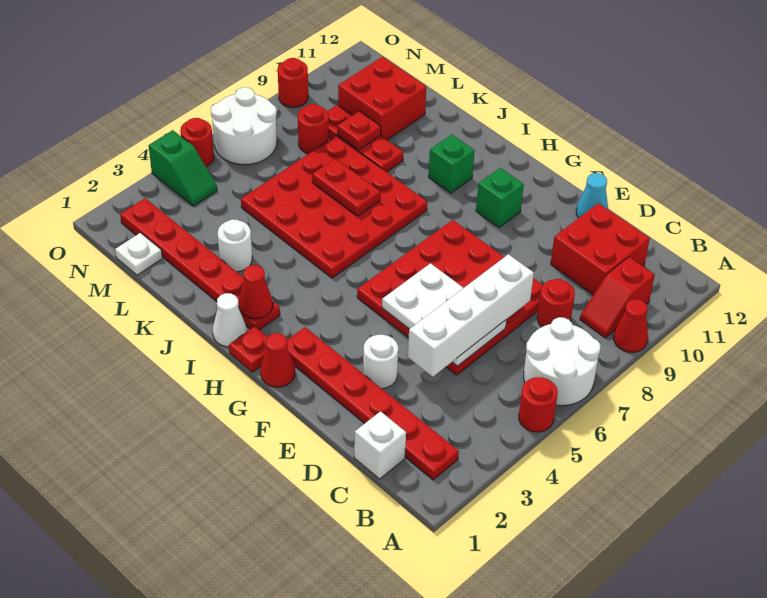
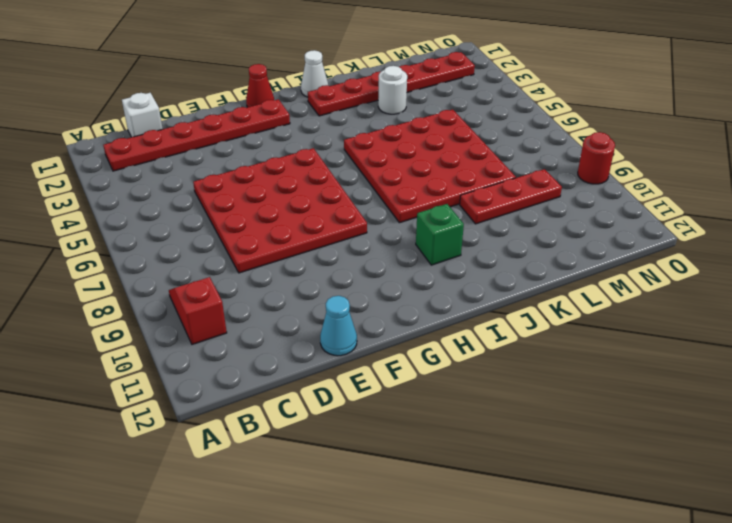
none -> red 1x1 round brick [519,377,558,432]
none -> white 2x2 round brick [524,317,601,406]
none -> red 1x1 cone [614,299,648,352]
none -> red 1x1 round brick [537,279,575,327]

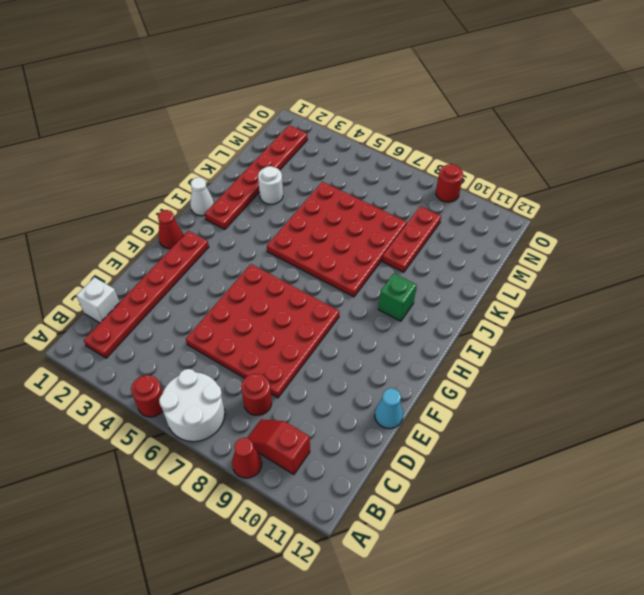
none -> red 2x2 brick [551,203,650,295]
none -> white 1x1 round brick [363,335,398,389]
none -> green 1x1 brick [476,168,524,227]
none -> red 1x1 plate [229,326,267,372]

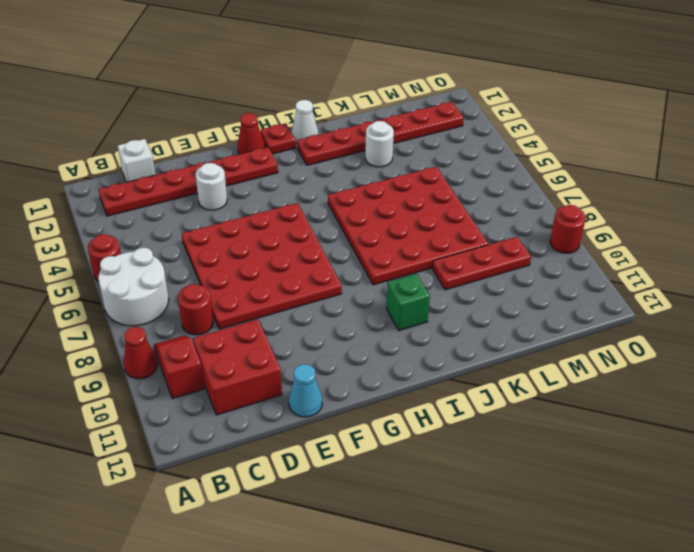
none -> green 1x1 brick [476,168,524,227]
none -> red 2x2 brick [338,57,426,140]
none -> white 1x1 plate [115,233,162,275]
none -> red 1x1 round brick [298,104,329,154]

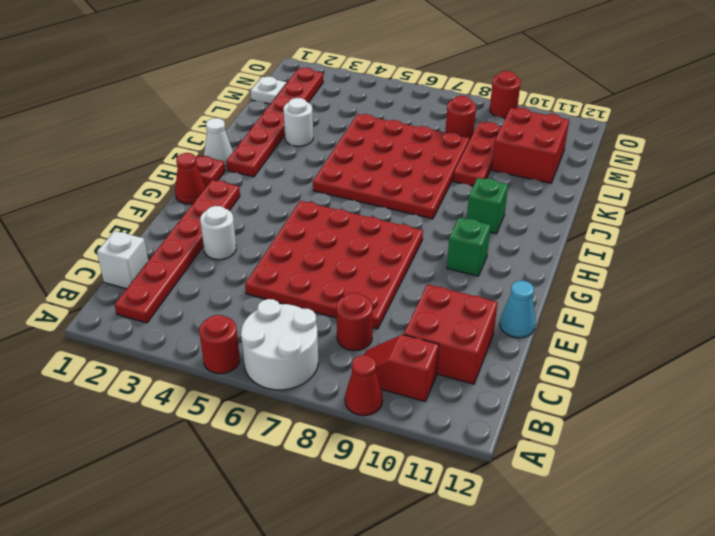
none -> green 1x2 slope [148,130,217,206]
none -> white 2x2 round brick [211,87,277,165]
none -> red 1x1 round brick [180,118,214,167]
none -> white 2x3 plate [382,263,506,366]

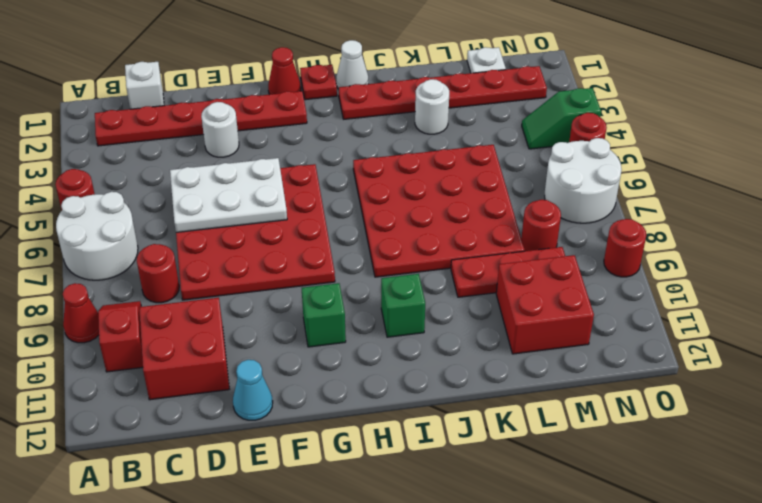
none -> red 1x1 cone [239,265,273,319]
none -> red 1x2 plate [312,159,380,216]
none -> red 1x1 plate [337,111,381,150]
none -> white 1x4 brick [408,254,534,377]

